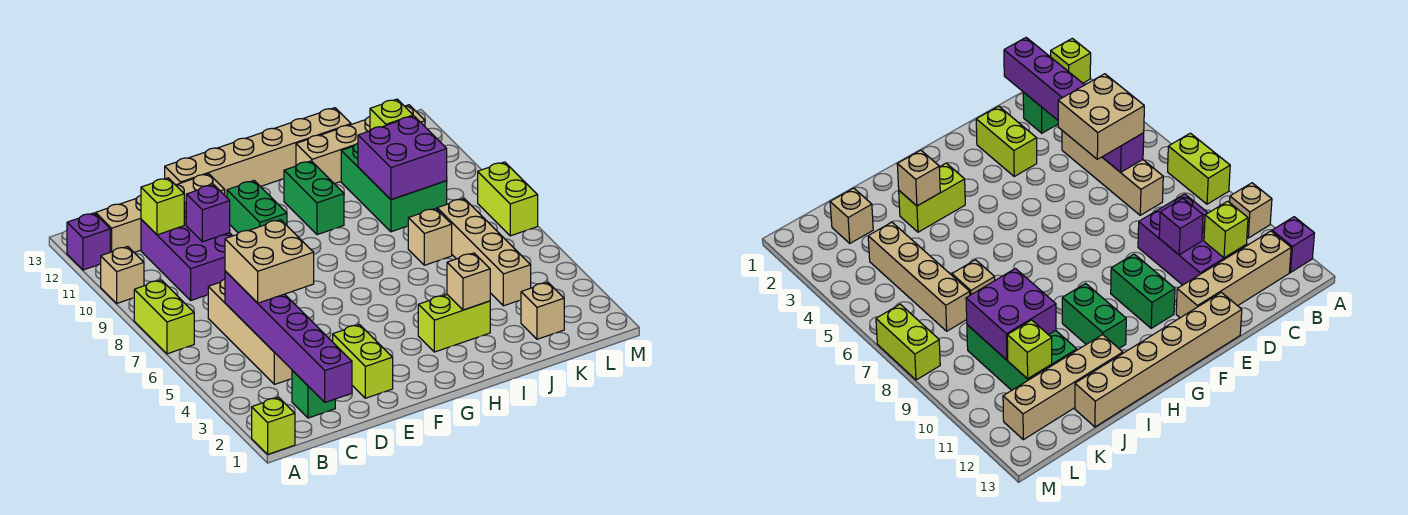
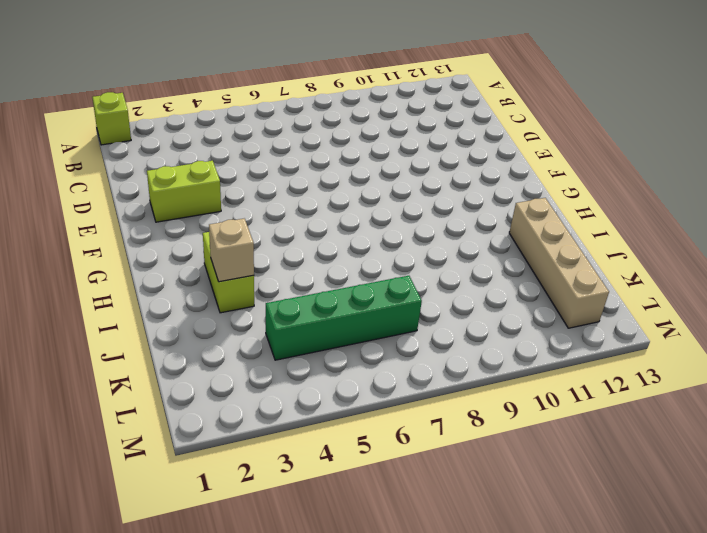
green 1x4 brick [266,276,422,360] -> tan 1x4 brick [437,199,531,306]
none -> lime 1x2 brick [134,280,194,354]
none -> tan 1x1 brick [101,247,144,303]
none -> purple 1x1 brick [67,213,110,270]

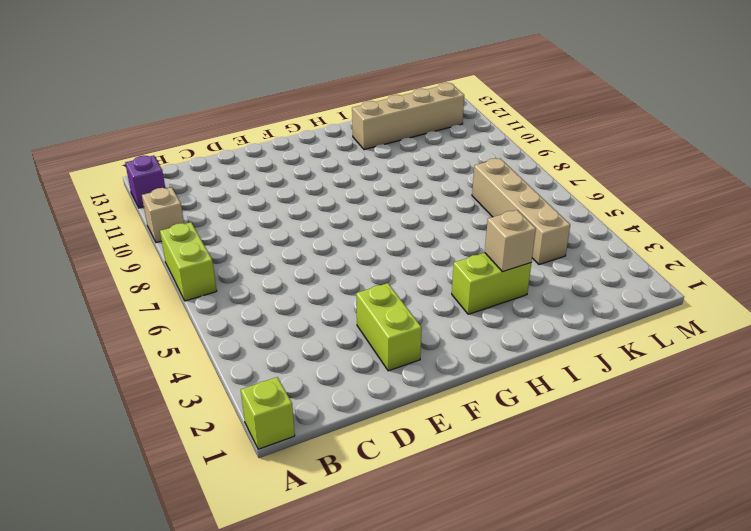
none -> tan 1x4 brick [96,174,225,252]
none -> green 1x1 brick [292,371,335,418]
none -> tan 1x4 brick [208,279,292,384]

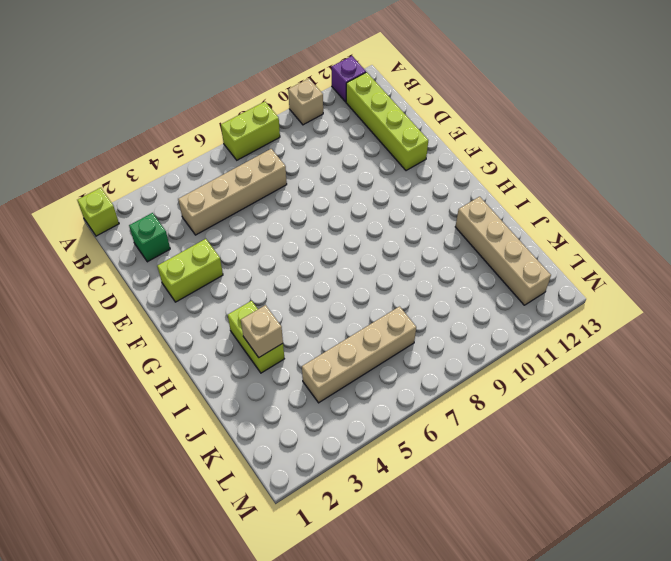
lime 1x4 brick [346,72,428,171] -> tan 1x4 brick [96,174,225,252]
none -> purple 2x3 brick [141,203,232,300]
none -> tan 1x6 brick [165,108,351,197]
none -> green 1x2 brick [227,181,287,233]

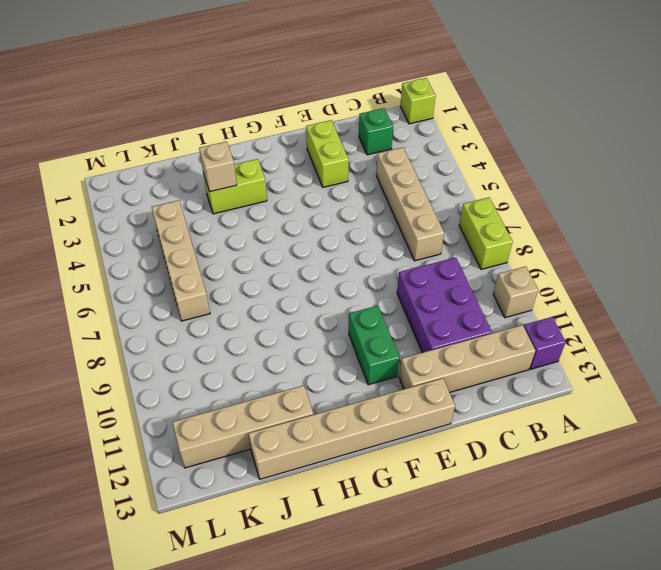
none -> green 1x2 brick [284,161,344,235]
none -> tan 1x1 brick [408,208,452,265]
none -> green 2x3 brick [341,143,447,232]

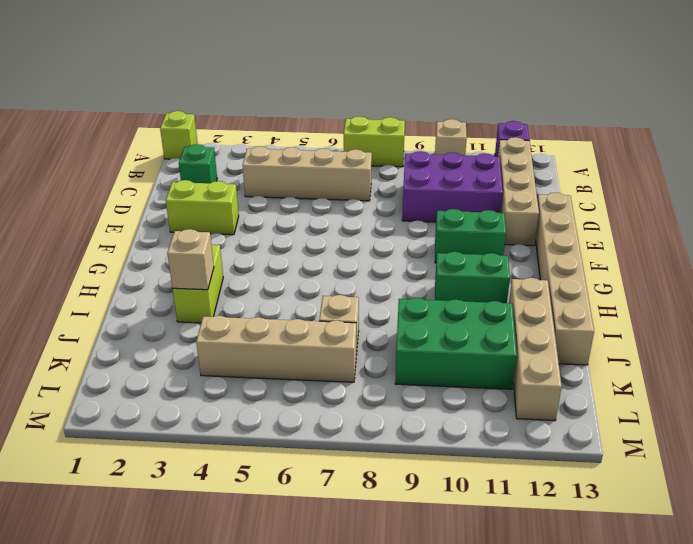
none -> tan 1x1 brick [521,282,564,339]
none -> lime 1x2 brick [478,162,538,236]
none -> purple 1x6 brick [225,271,352,402]

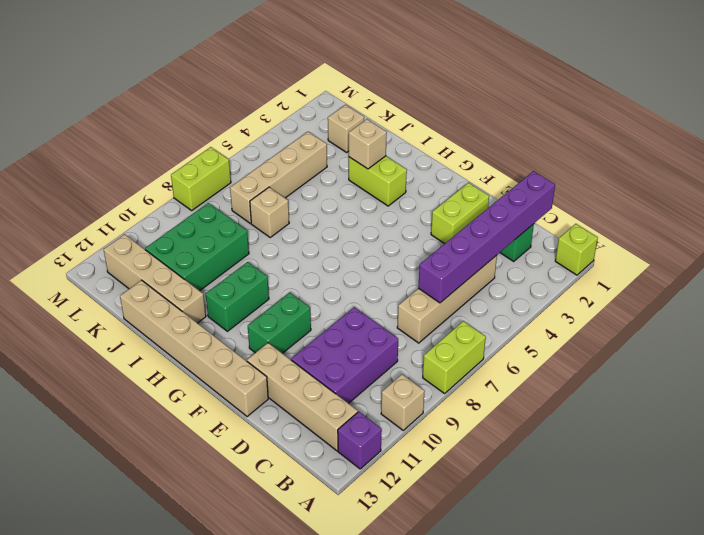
none -> lime 1x1 brick [141,178,184,235]
none -> purple 1x1 brick [186,185,230,242]
none -> purple 2x2 brick [358,116,447,200]

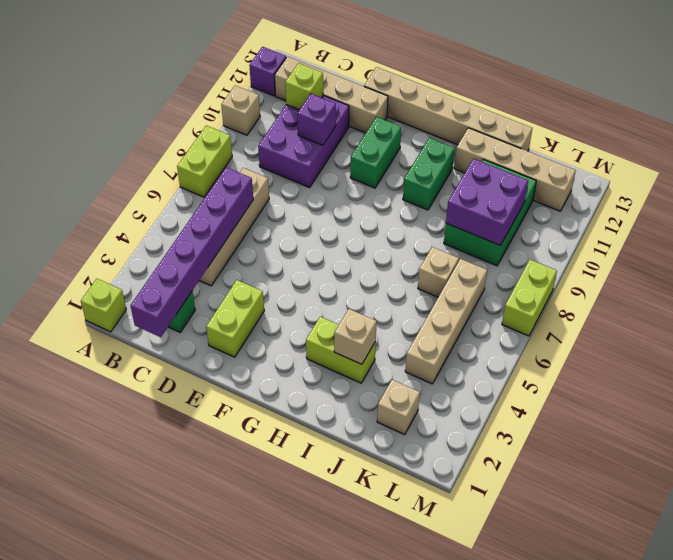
none -> lime 1x1 brick [370,99,413,131]
none -> tan 2x2 brick [225,220,314,303]

